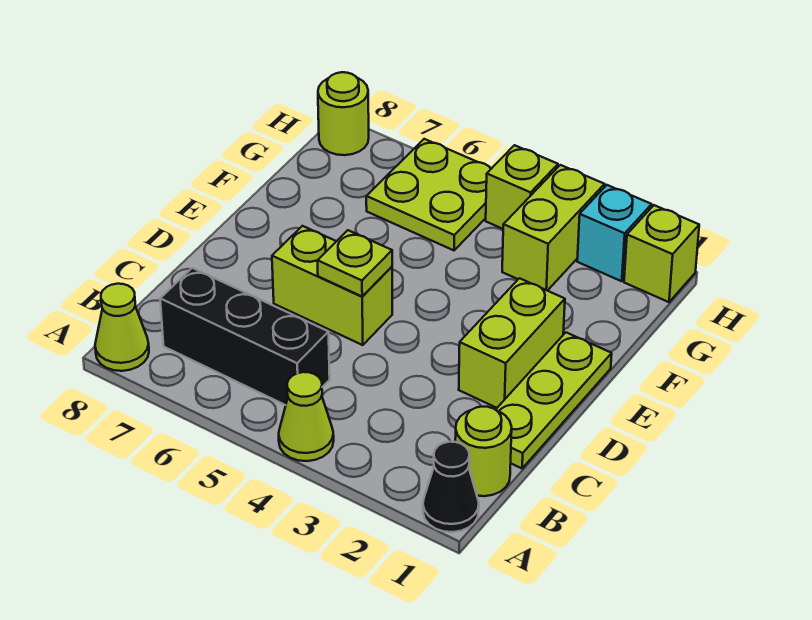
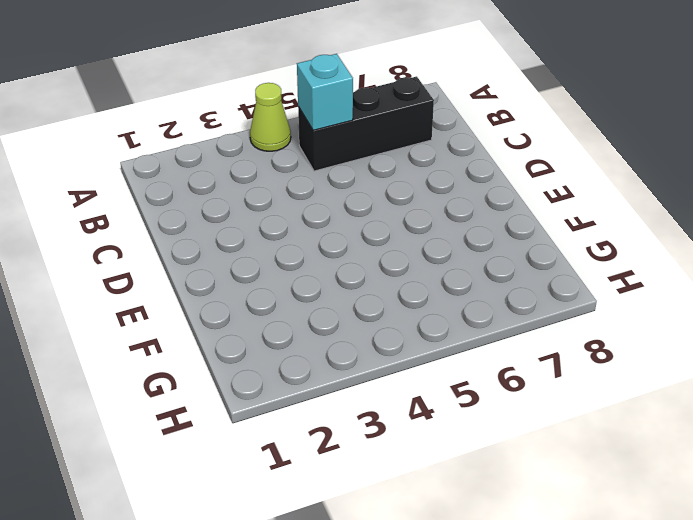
cyan 1x1 brick [297,54,353,130] -> cyan 1x1 brick moved to [577,185,652,281]
none -> black 1x1 cone [423,442,479,532]
none -> lime 1x1 cone [95,284,149,371]
none -> lime 1x1 round brick [455,407,512,496]

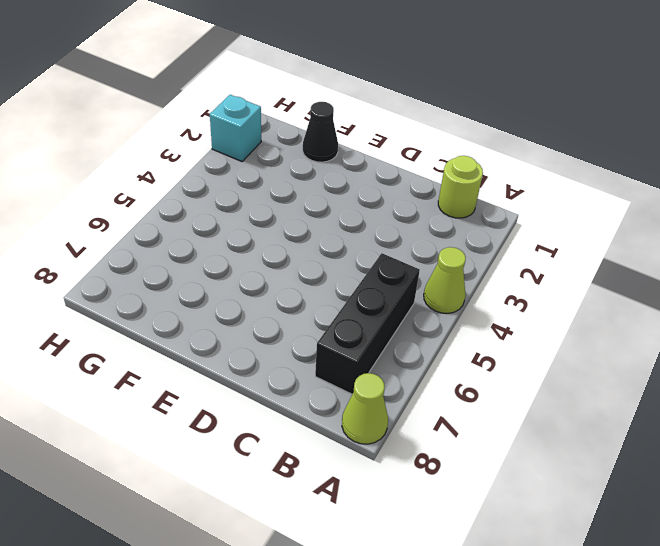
black 1x1 cone [303,102,338,162] -> black 1x1 cone moved to [423,442,479,532]
none -> lime 1x3 plate [496,333,612,468]
none -> lime 1x2 brick [459,278,565,408]
none -> lime 1x2 brick [272,226,392,345]

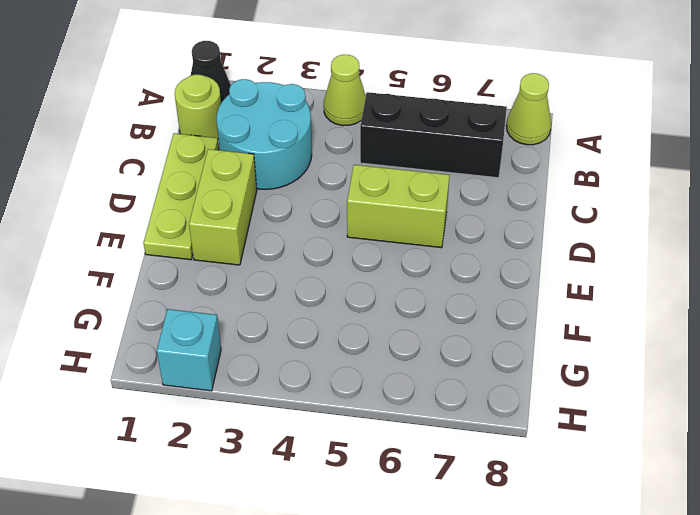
cyan 2x2 round brick [217,79,312,189] -> none
none -> lime 1x2 brick [502,165,605,291]
none -> lime 2x2 plate [366,139,492,250]
none -> lime 1x1 brick [624,205,699,302]

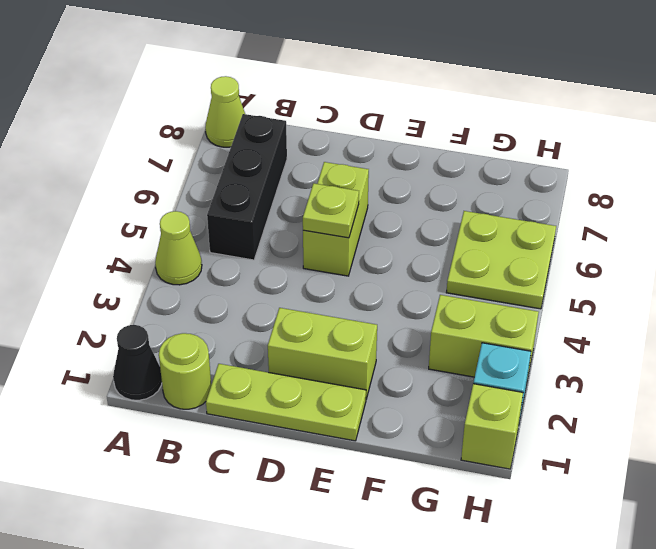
none -> lime 1x1 brick [486,145,558,229]
none -> lime 1x1 round brick [318,72,369,155]

